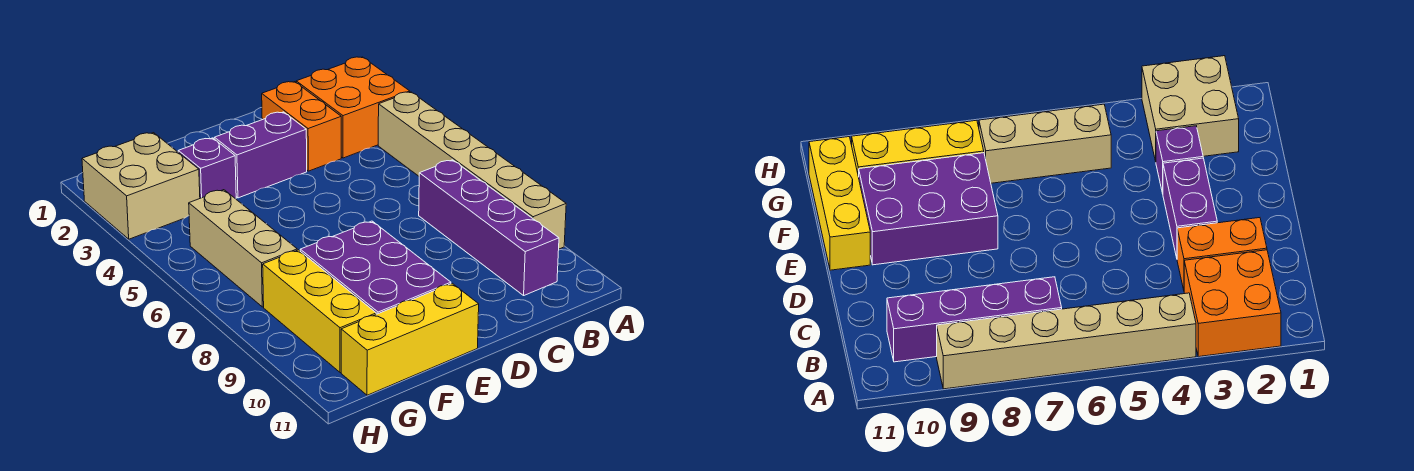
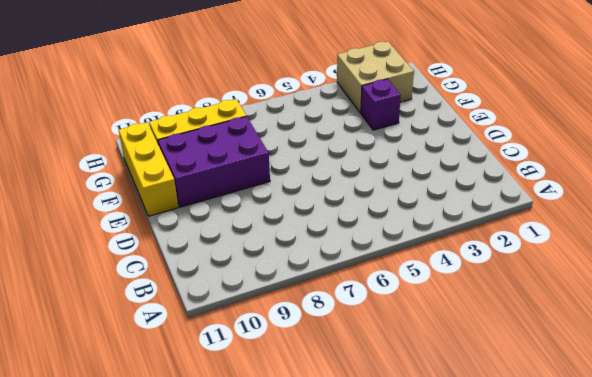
none -> orange 2x2 brick [296,57,410,158]
none -> tan 1x6 brick [378,92,566,249]

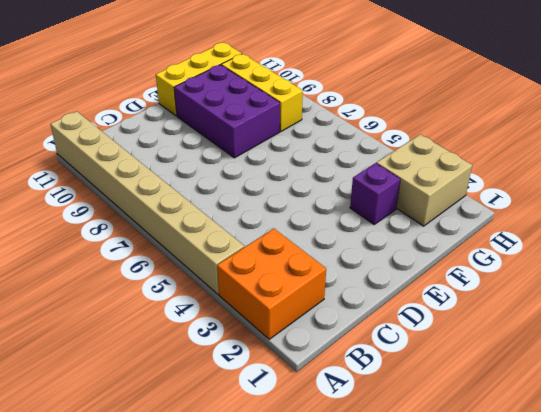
tan 1x8 brick [50,111,244,294] -> tan 1x6 brick [378,92,566,249]
none -> purple 1x4 brick [419,160,559,295]
none -> orange 1x2 brick [262,82,341,171]

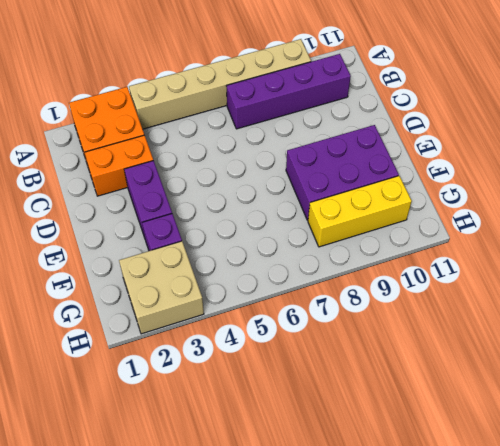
none -> yellow 1x3 brick [341,283,479,395]
none -> tan 1x3 brick [189,190,297,307]

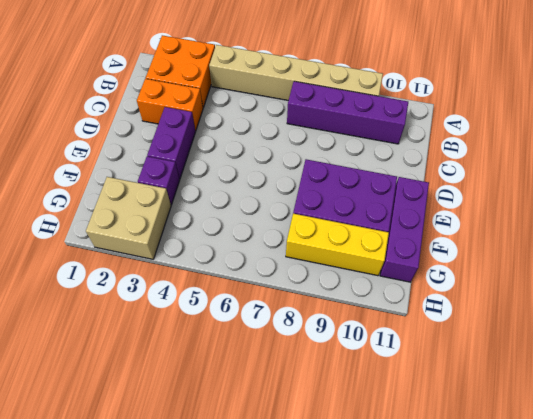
purple 1x3 brick [380,177,429,282] -> yellow 1x3 brick [341,283,479,395]
none -> tan 1x3 brick [189,190,297,307]

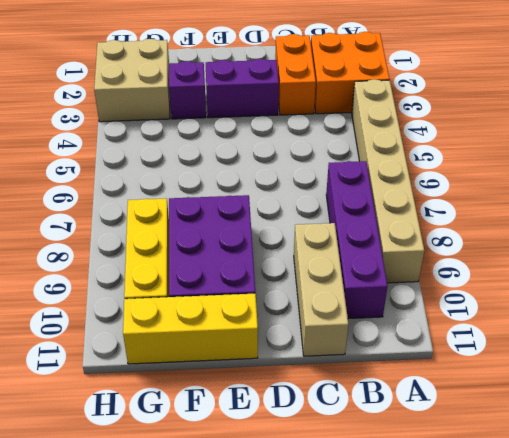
tan 1x3 brick [294,223,348,356] -> tan 1x3 brick moved to [189,190,297,307]

